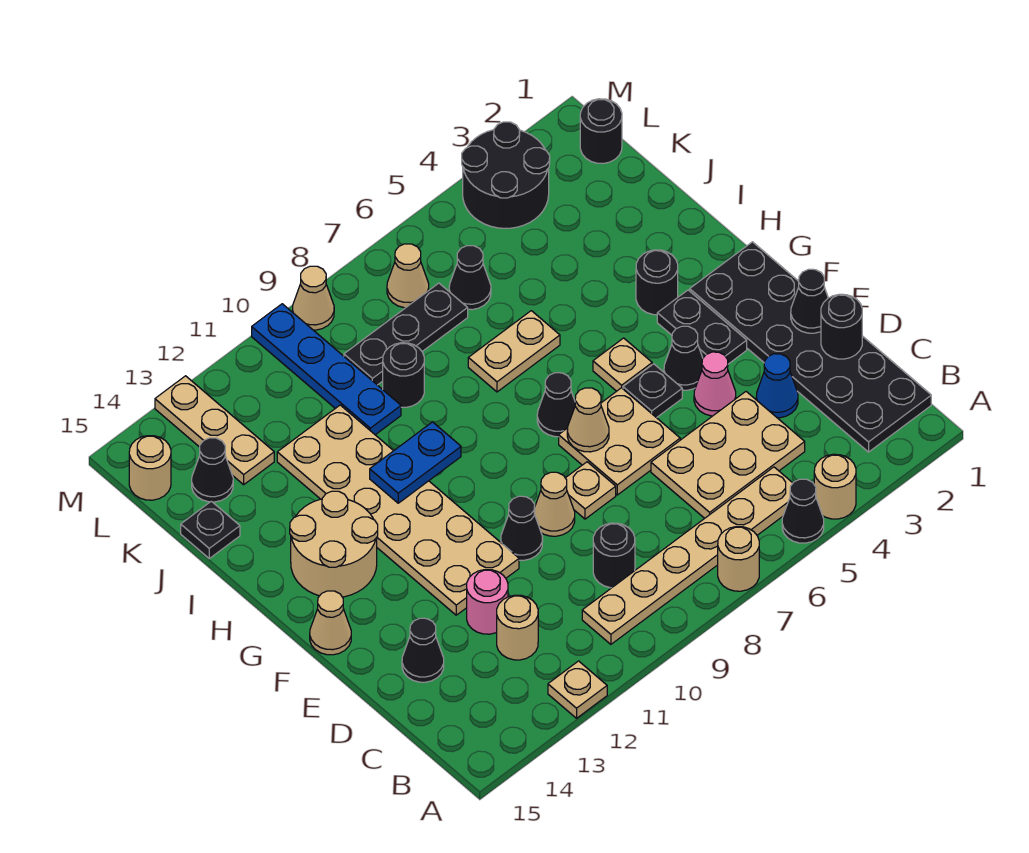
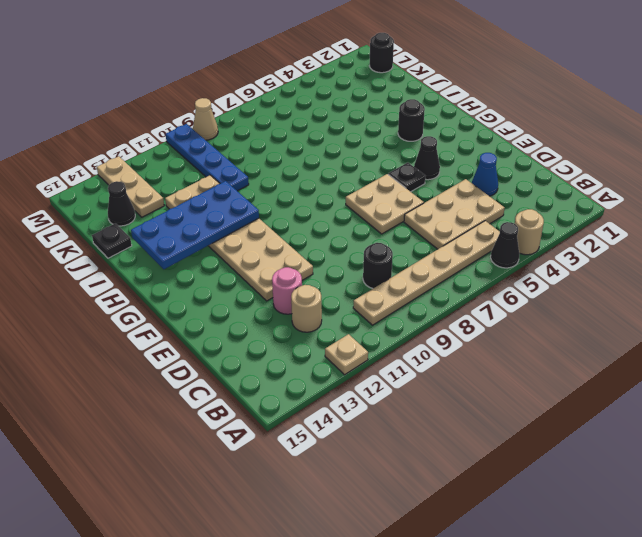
blue 2x4 plate [131,181,259,269] -> blue 1x2 plate [370,422,461,503]
none -> tan 1x1 round brick [718,527,759,591]
none -> black 2x6 plate [690,242,931,452]
none -> black 1x1 cone [402,618,444,682]
none -> pink 1x1 cone [694,352,736,416]

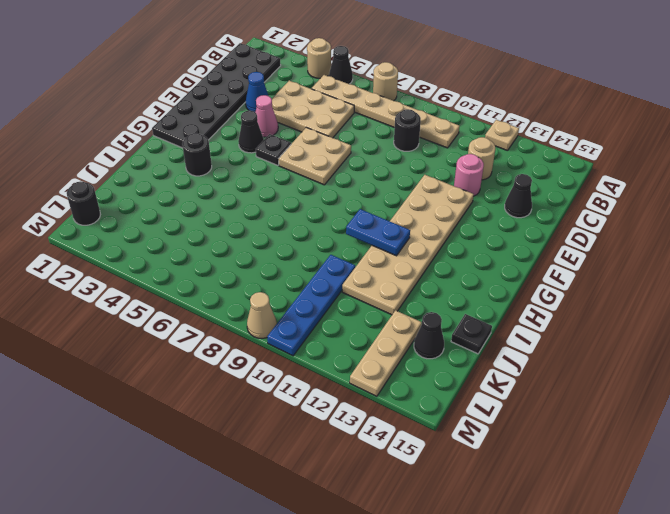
none -> tan 1x1 plate [566,462,616,519]
none -> tan 1x1 cone [534,472,575,536]
none -> black 1x1 cone [501,496,543,560]
none -> black 1x2 plate [657,290,747,364]

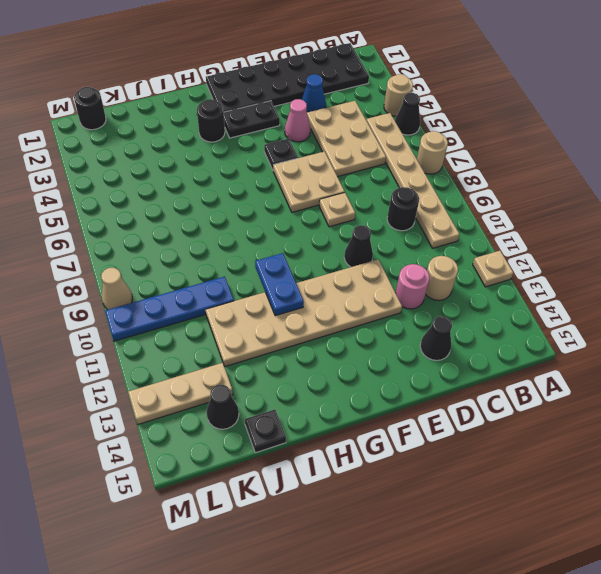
none -> tan 1x1 cone [534,472,575,536]
none -> black 1x1 cone [664,326,703,390]
none -> tan 1x1 cone [310,591,351,655]
none -> tan 1x1 plate [593,338,652,391]

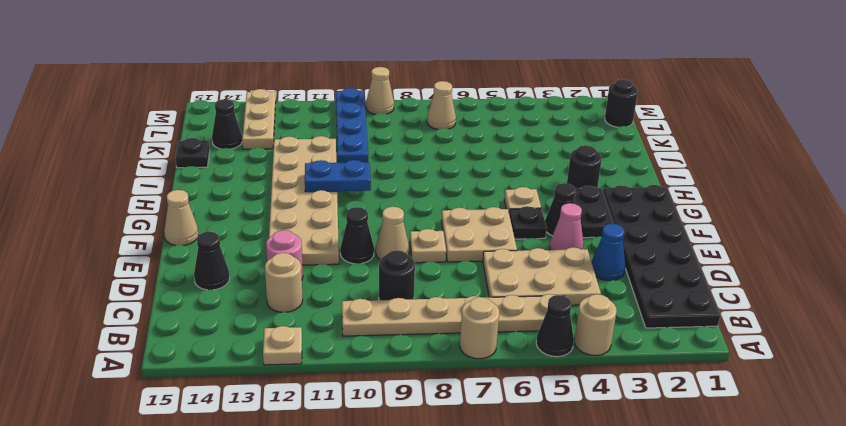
none -> black 1x1 cone [537,373,575,437]
none -> tan 2x2 round brick [290,491,378,597]
none -> tan 1x2 plate [468,311,560,392]
none -> black 1x1 round brick [383,343,424,407]

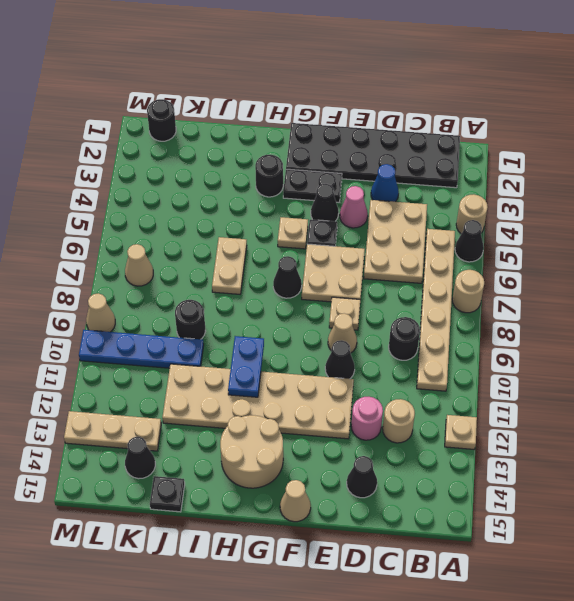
none -> black 1x1 cone [449,246,491,310]
none -> black 1x3 plate [344,283,468,385]
none -> black 2x2 round brick [462,122,550,228]
none -> tan 1x1 round brick [129,436,171,500]

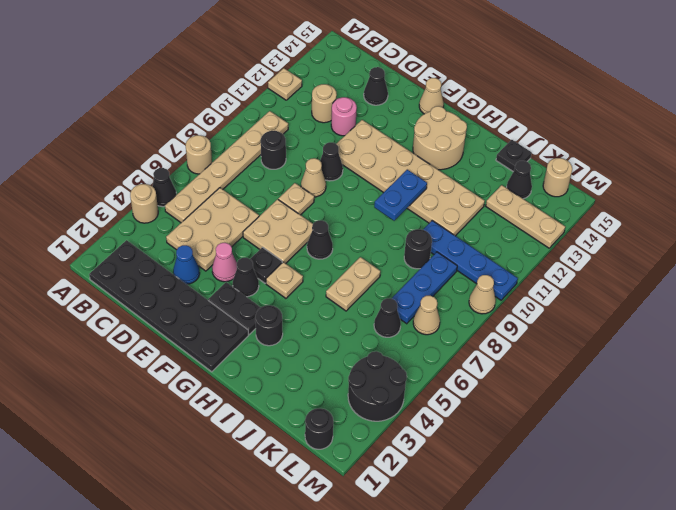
blue 1x3 plate [392,252,457,324] -> black 1x3 plate [344,283,468,385]
none -> black 1x1 round brick [821,294,862,359]
none -> black 1x1 cone [791,269,828,333]
none -> tan 1x1 cone [567,388,609,452]

